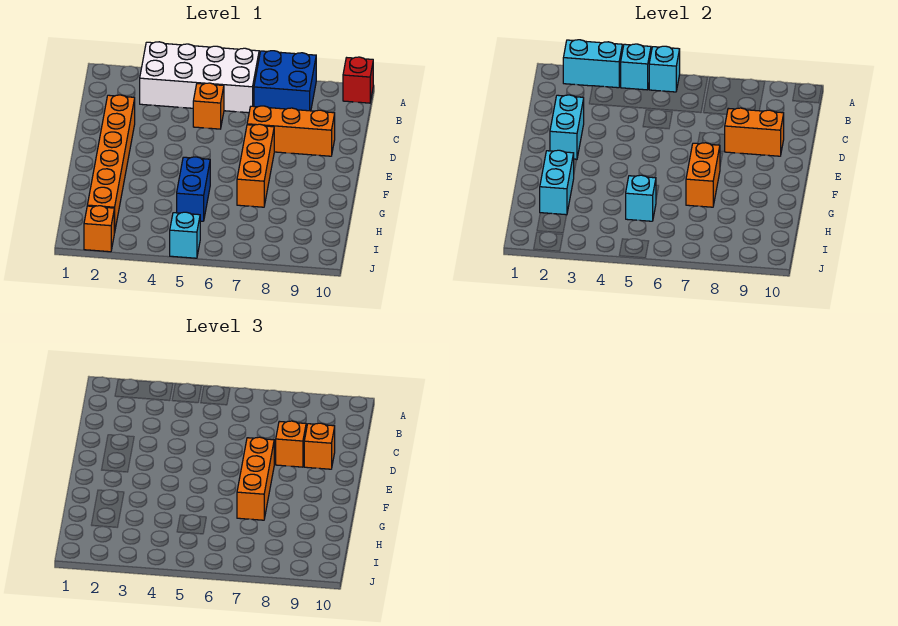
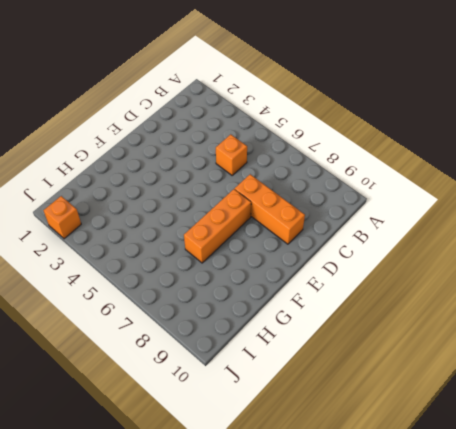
none -> white 2x4 brick [140,42,259,113]
none -> blue 2x2 brick [254,51,316,111]
none -> red 1x1 brick [343,57,373,103]

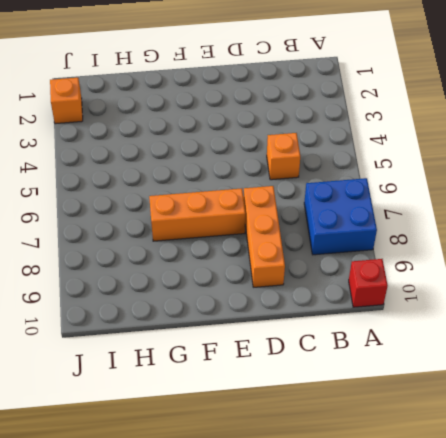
none -> white 2x4 brick [140,42,259,113]
none -> orange 1x6 brick [87,95,135,233]
none -> blue 1x2 brick [177,157,210,221]

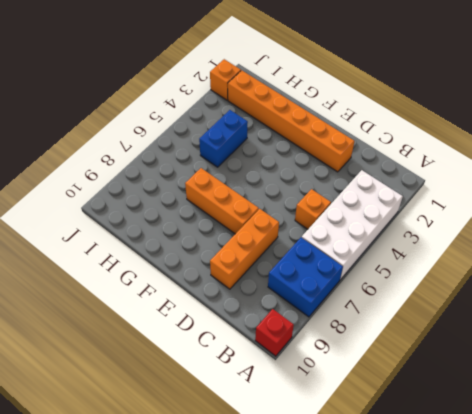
blue 1x2 brick [199,110,248,167] -> blue 1x2 brick turned to [177,157,210,221]
none -> cyan 1x1 brick [170,212,200,258]
none -> cyan 1x2 brick [563,40,622,88]
none -> cyan 1x1 brick [621,44,651,90]

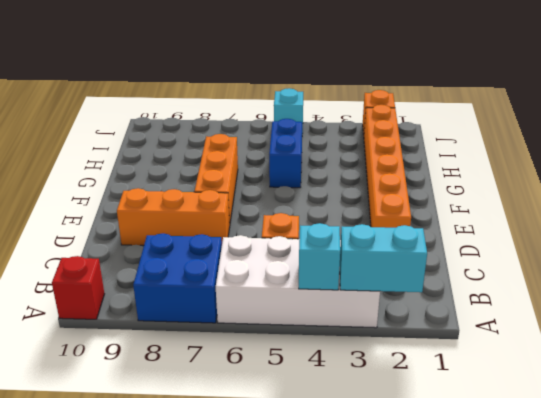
none -> cyan 1x1 brick [649,46,680,92]
none -> cyan 1x2 brick [550,95,584,159]
none -> orange 1x2 brick [725,108,784,156]

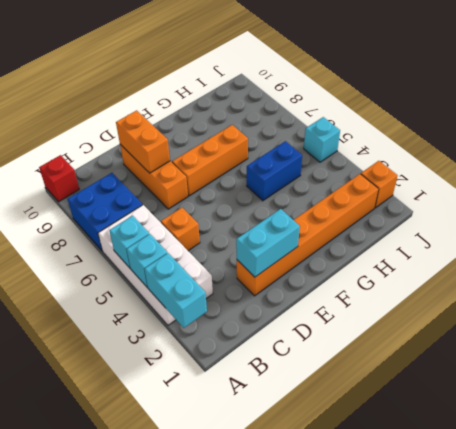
none -> orange 1x2 brick [686,143,720,207]
none -> cyan 1x2 brick [540,150,574,215]
none -> cyan 1x1 brick [626,175,656,221]

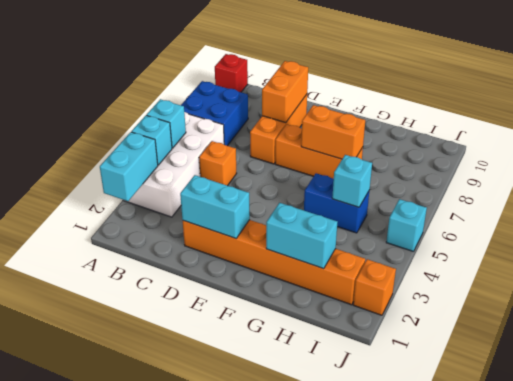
none -> orange 1x1 brick [276,421,306,467]
none -> orange 1x1 brick [304,423,335,469]
none -> orange 1x3 brick [237,437,274,520]

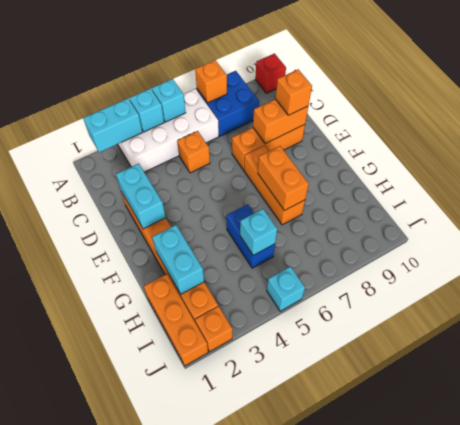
orange 1x1 brick [195,60,227,103] -> orange 1x1 brick moved to [276,421,306,467]
orange 1x3 brick [144,274,208,366] -> orange 1x3 brick moved to [237,437,274,520]

